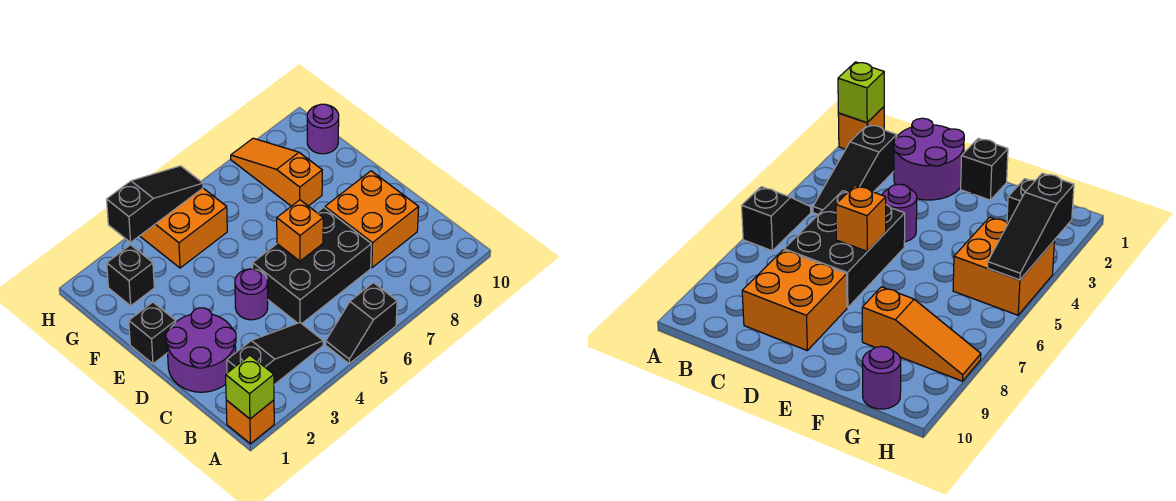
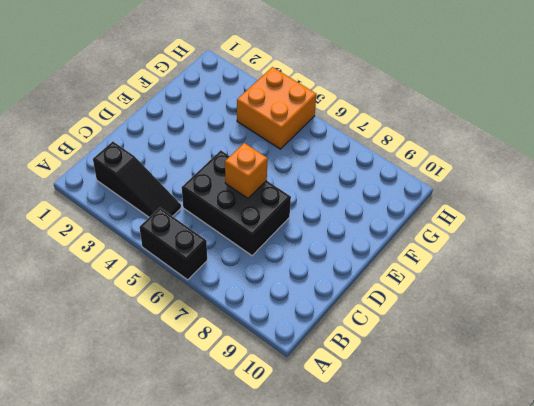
black 1x2 brick [140,208,207,280] -> black 1x2 slope [326,283,397,364]
none -> orange 1x1 brick [226,400,274,444]
none -> purple 2x2 round brick [166,308,236,392]
none -> orange 2x2 brick [325,171,419,268]

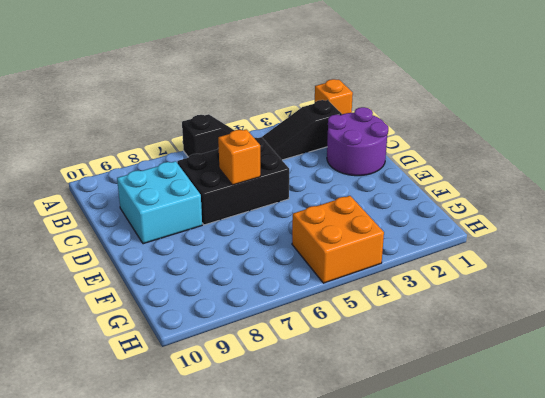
cyan 2x2 brick [117,161,202,244] -> orange 2x2 brick [325,171,419,268]
none -> purple 1x1 round brick [235,269,268,320]
none -> black 1x1 brick [129,302,176,364]
none -> orange 1x3 slope [231,138,322,206]

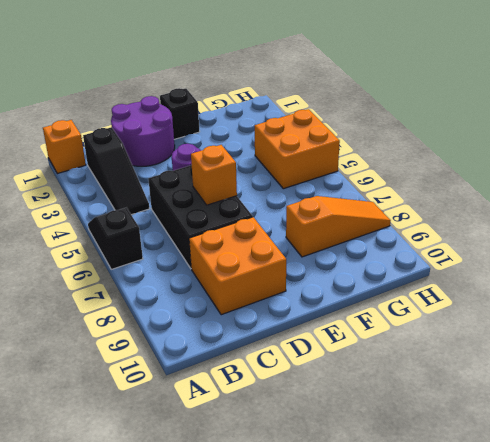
none -> black 1x1 brick [107,245,154,306]
none -> purple 1x1 round brick [307,104,339,154]
none -> lime 1x1 brick [226,355,274,419]

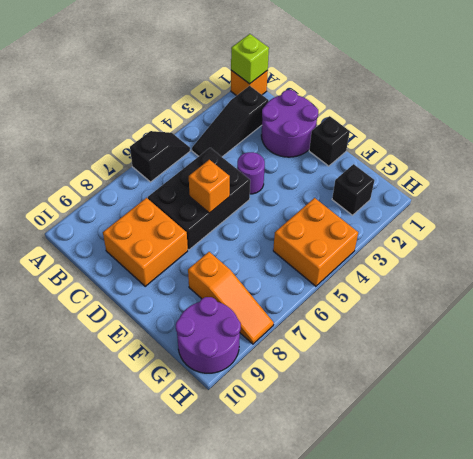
purple 2x2 round brick [176,297,241,373] -> purple 1x1 round brick [307,104,339,154]
none -> black 1x3 slope [107,166,203,242]

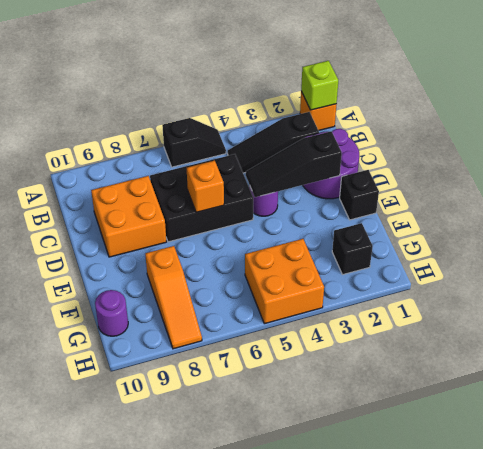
black 1x3 slope [246,131,342,197] -> black 1x3 slope moved to [107,166,203,242]

